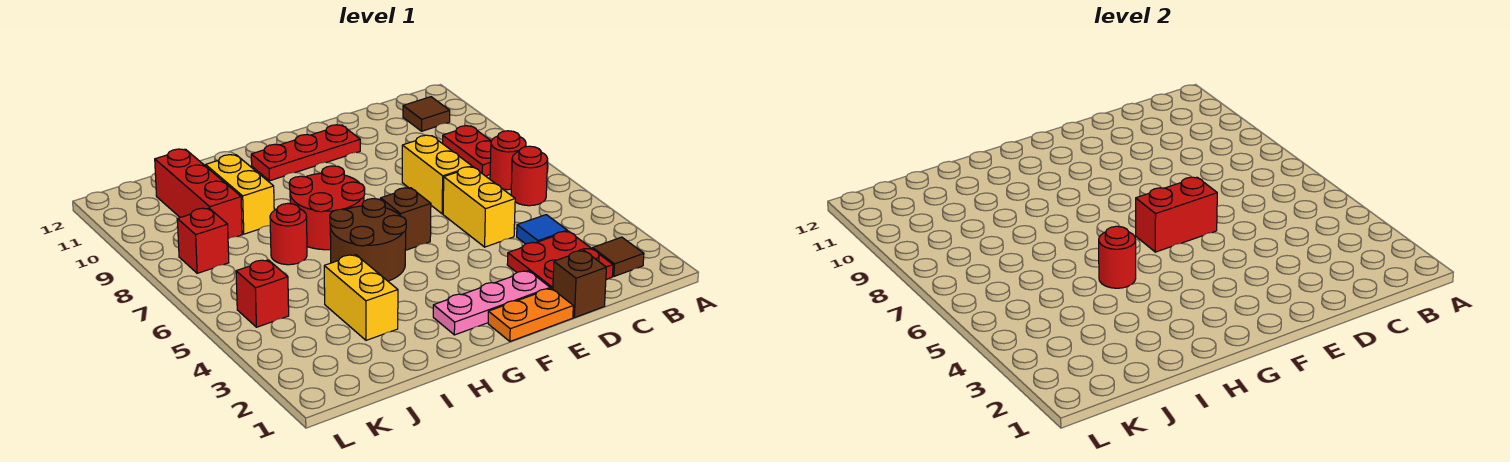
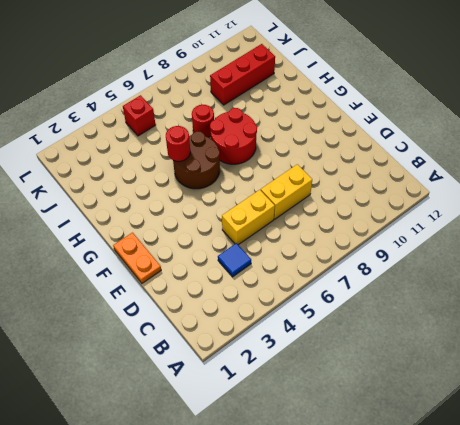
none -> brown 1x1 tile [593,237,644,276]
none -> red 1x1 round brick [511,146,548,206]
none -> red 1x1 round brick [490,131,526,190]

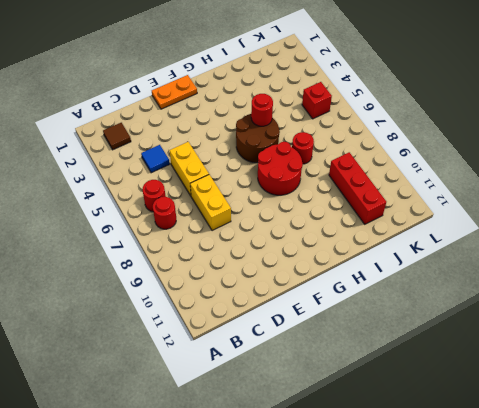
none -> red 1x2 plate [442,126,491,176]
none -> brown 1x1 tile [403,97,450,131]
none -> red 2x2 plate [507,231,613,289]

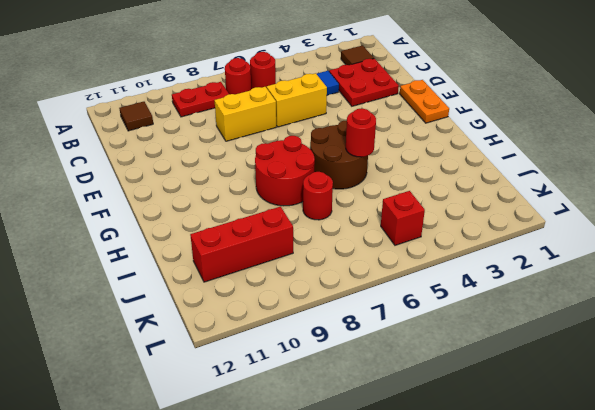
none -> brown 1x1 brick [553,251,606,318]
none -> pink 1x3 plate [433,271,550,335]
none -> red 1x3 plate [251,125,360,181]

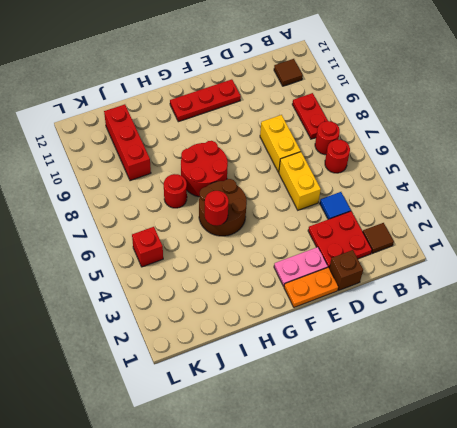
pink 1x2 plate [274,247,328,286] -> pink 1x3 plate [433,271,550,335]
none -> brown 1x1 brick [381,188,431,250]
none -> yellow 1x2 brick [324,255,398,340]
none -> yellow 1x2 brick [206,155,274,234]

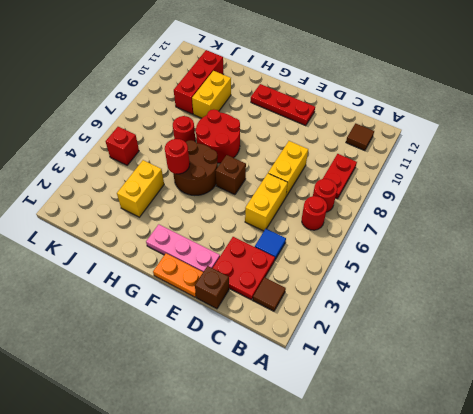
none -> red 1x1 brick [177,208,229,273]
none -> red 1x2 brick [1136,177,1217,252]

